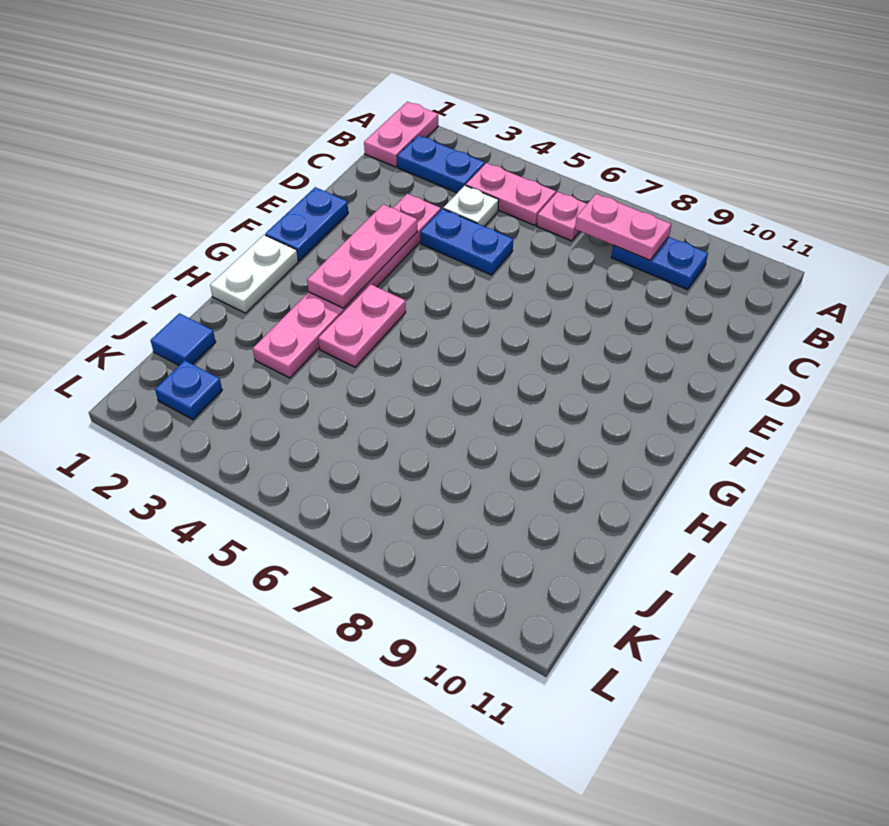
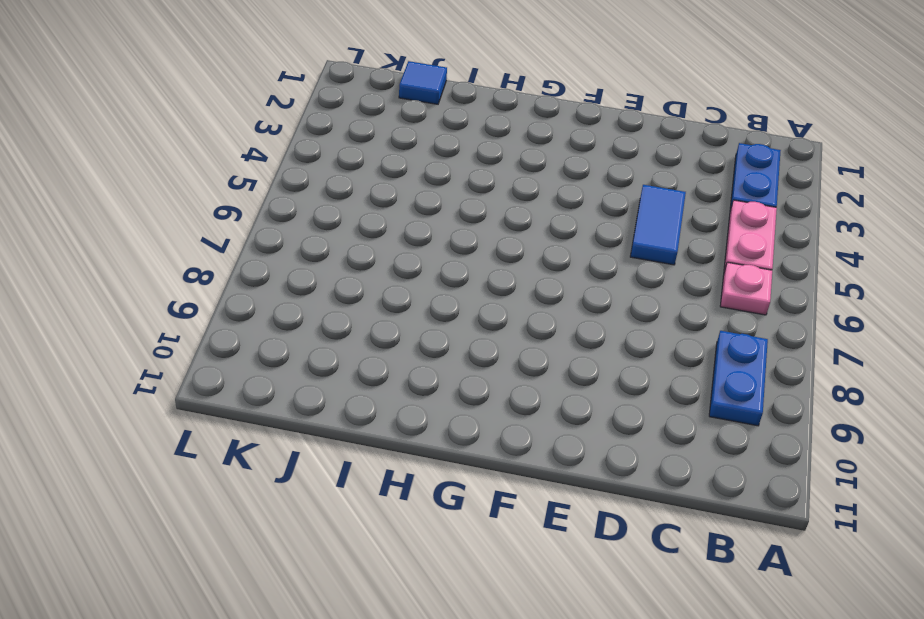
blue 1x2 tile [630,185,686,265] -> blue 1x2 plate [420,209,513,275]
none -> pink 1x2 plate [364,102,438,167]
none -> white 1x1 plate [443,185,499,226]
none -> pink 1x6 plate [253,194,441,378]

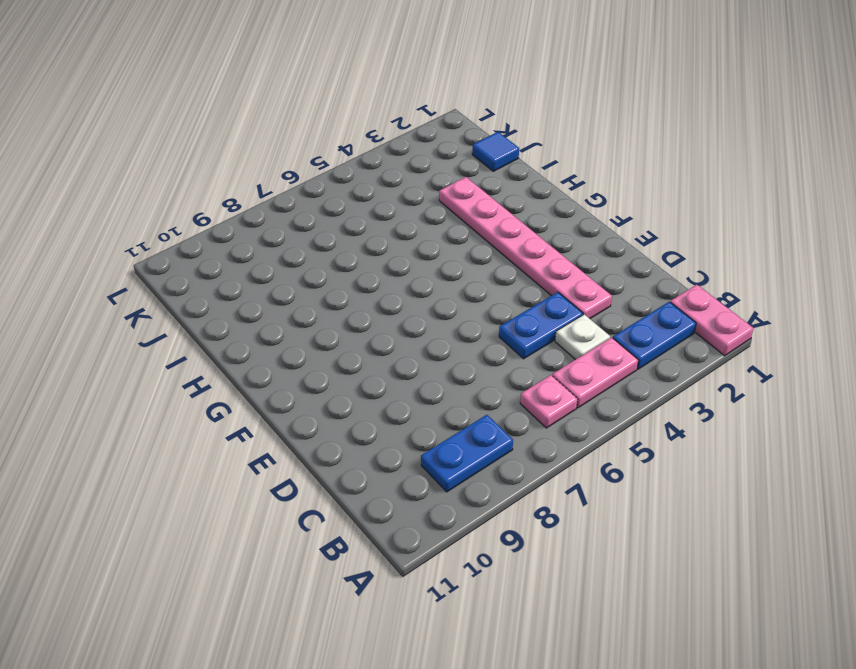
none -> blue 1x2 plate [265,187,348,261]
none -> white 1x2 plate [210,235,298,313]
none -> pink 1x2 plate [318,284,406,367]

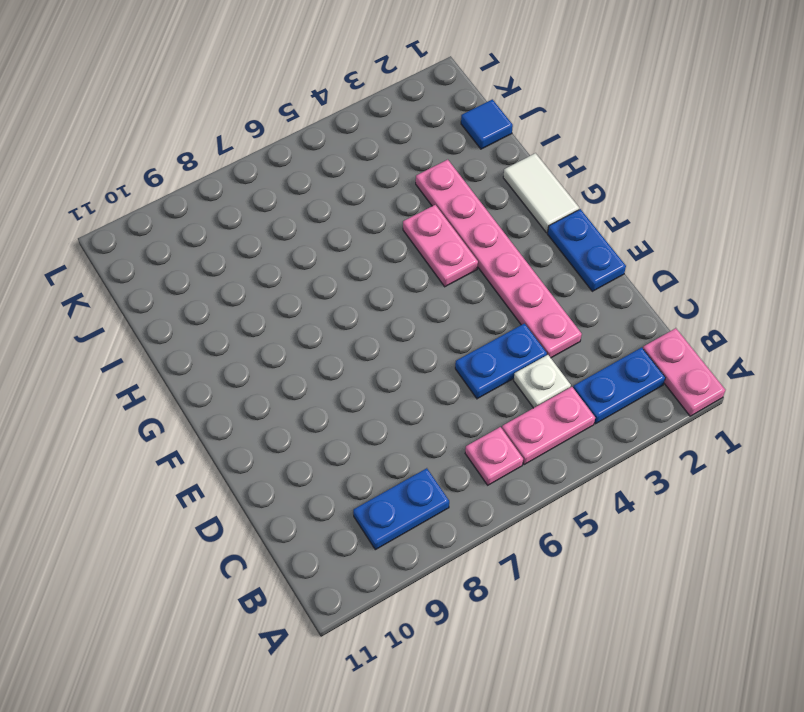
white 1x2 tile [503,153,579,233] -> white 1x2 plate [210,235,298,313]
none -> blue 1x1 plate [155,360,222,420]
none -> pink 1x2 plate [575,194,671,260]
none -> pink 1x3 plate [307,204,417,308]

